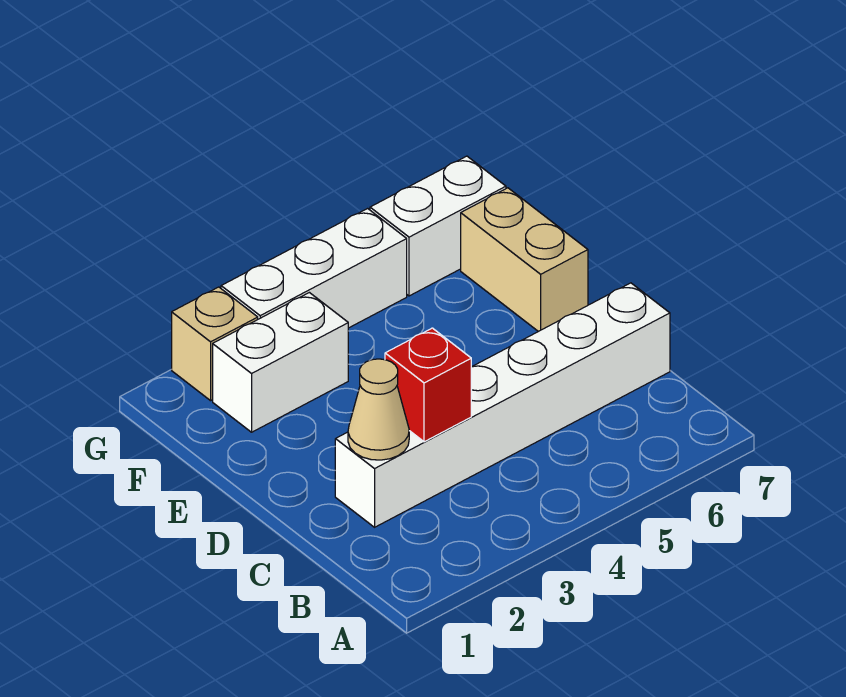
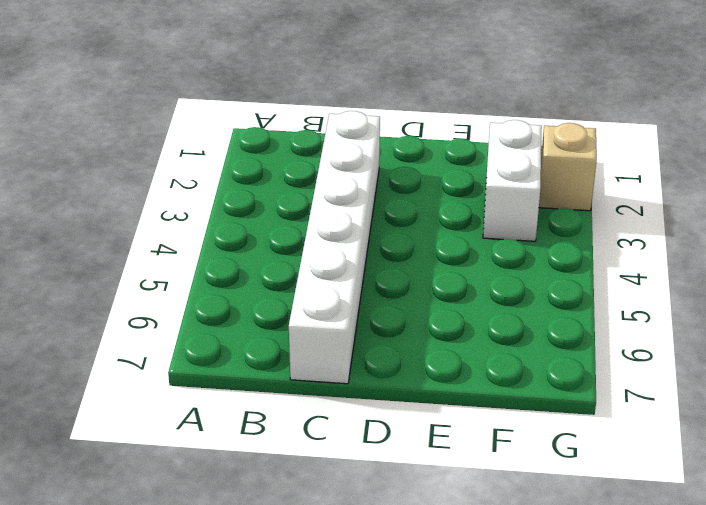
none -> tan 1x2 brick [461,188,588,332]
none -> white 1x3 brick [221,209,407,328]

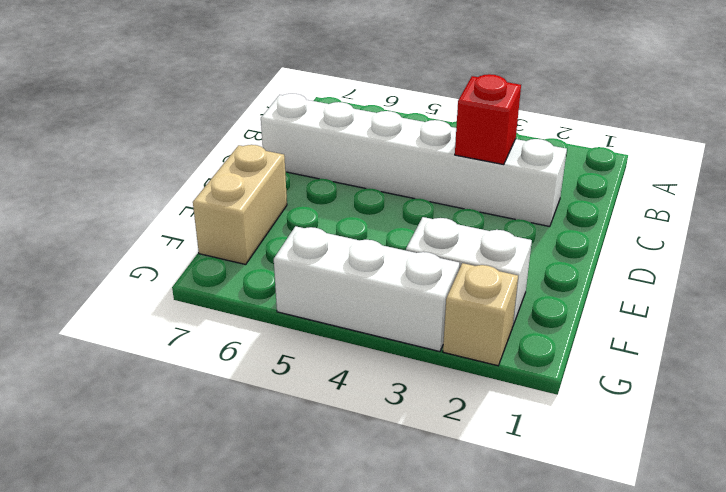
none -> white 1x2 brick [370,156,506,296]
none -> tan 1x1 cone [348,359,409,460]

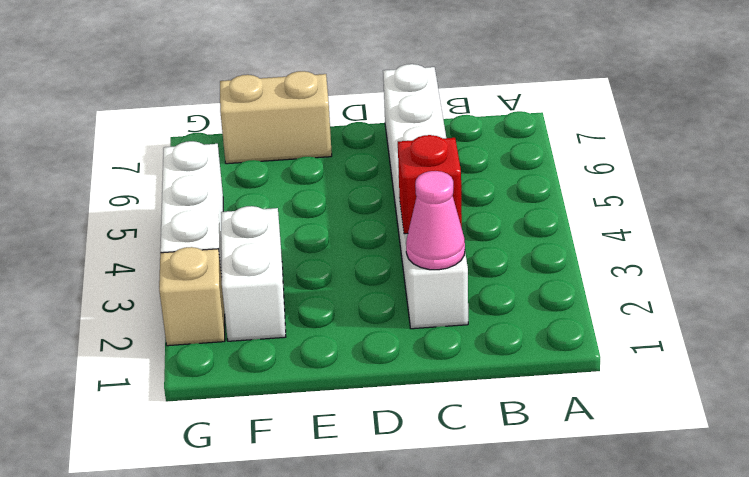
pink 1x1 cone [406,171,465,270] -> tan 1x1 cone [348,359,409,460]
none -> white 1x2 brick [370,156,506,296]

